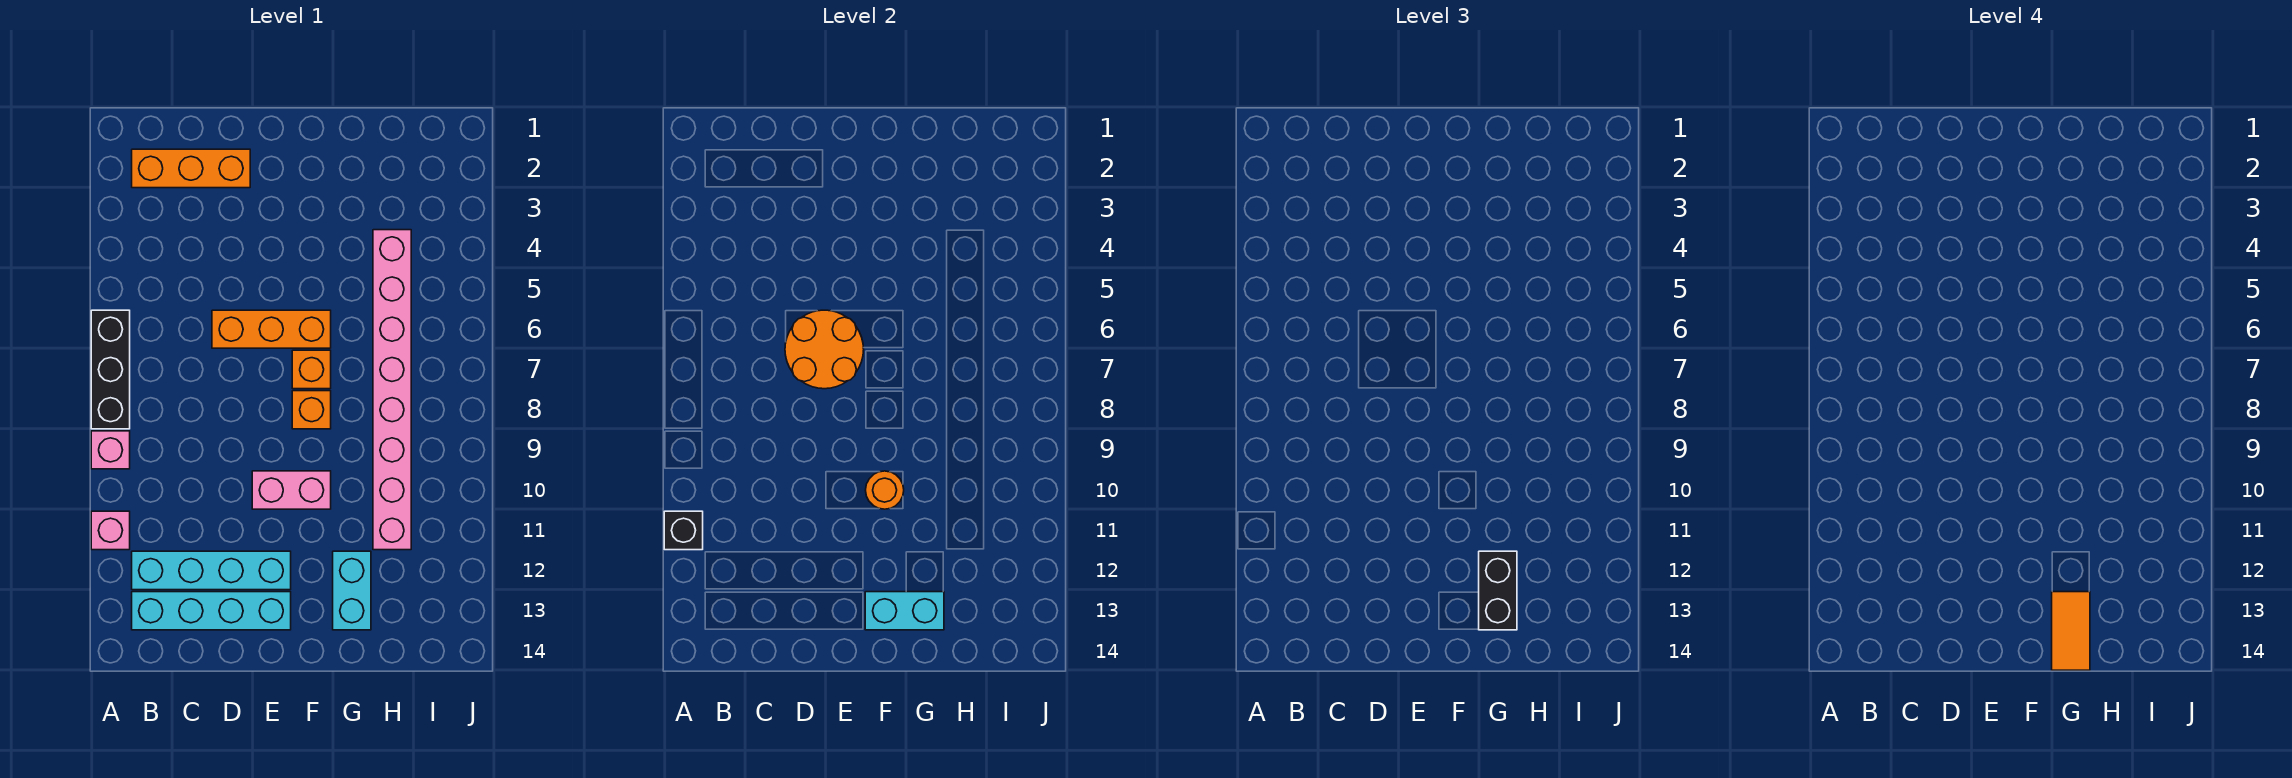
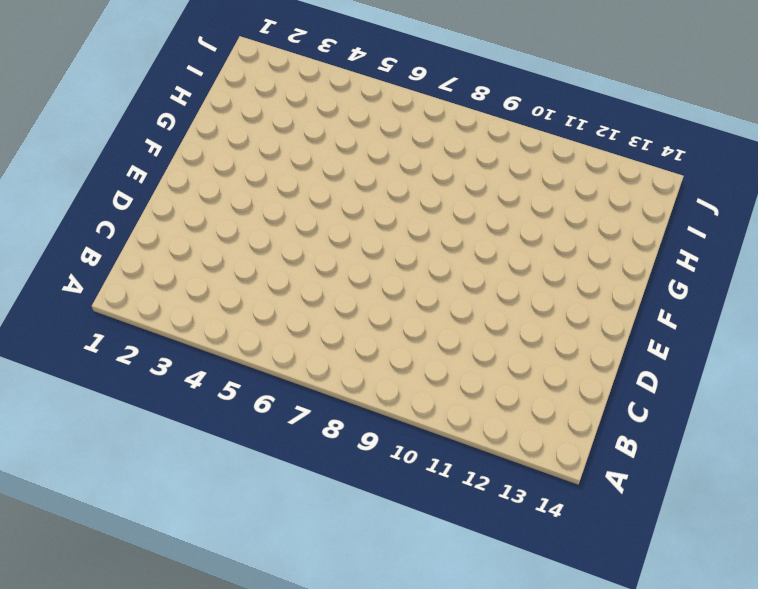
none -> black 1x3 brick [91,310,130,429]
none -> pink 1x1 brick [91,431,130,469]
none -> pink 1x1 brick [91,511,130,550]

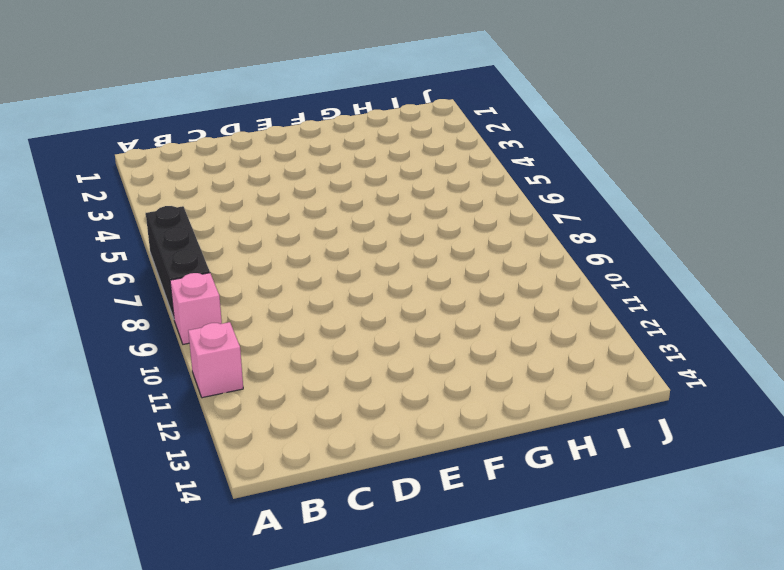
none -> orange 1x3 brick [132,149,250,188]
none -> cyan 1x4 brick [132,551,291,590]
none -> cyan 1x4 brick [132,592,291,630]

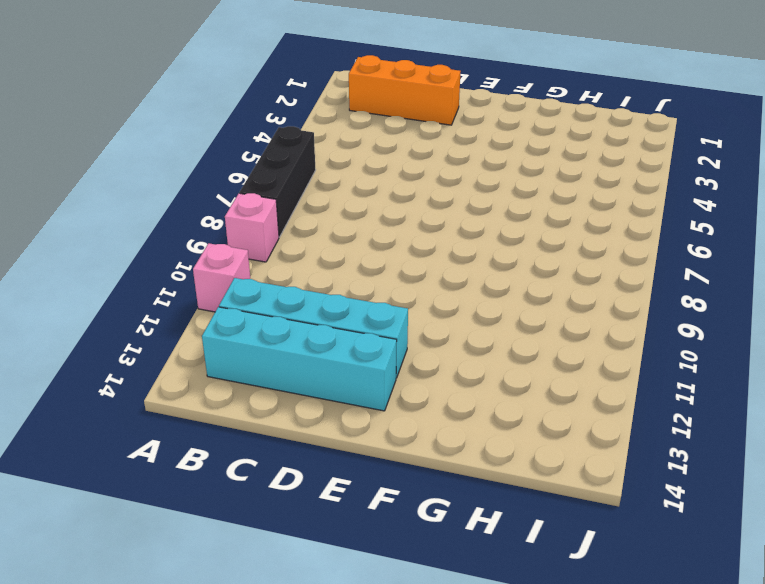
none -> orange 1x3 brick [212,310,331,348]
none -> pink 1x2 brick [252,471,331,509]
none -> orange 1x1 brick [292,350,331,389]

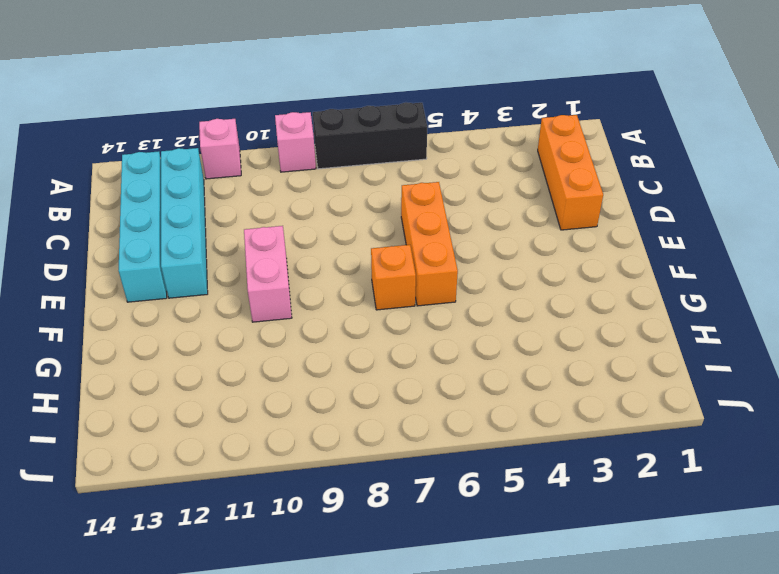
none -> orange 1x1 brick [292,391,331,429]
none -> cyan 1x2 brick [333,551,371,630]
none -> pink 1x8 brick [373,230,411,550]

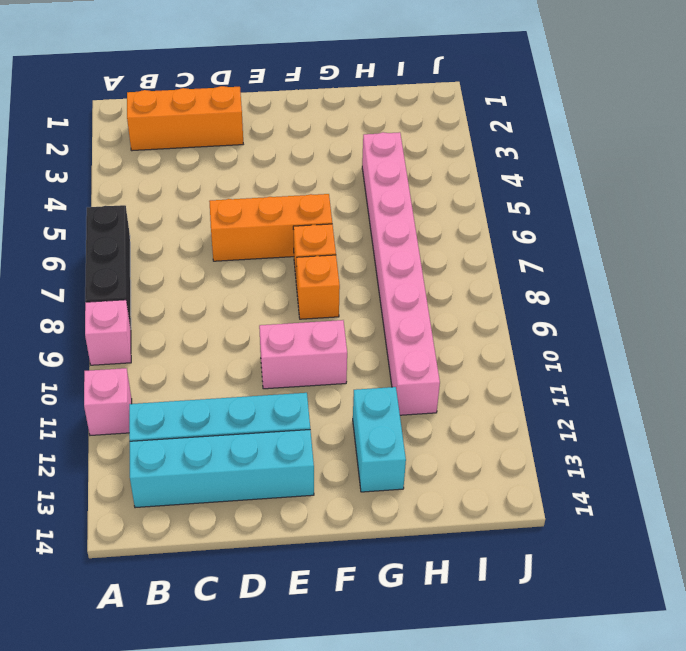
none -> black 1x1 brick [664,511,703,550]
none -> orange 2x2 round brick [785,310,864,389]
none -> orange 1x1 round brick [866,471,904,509]

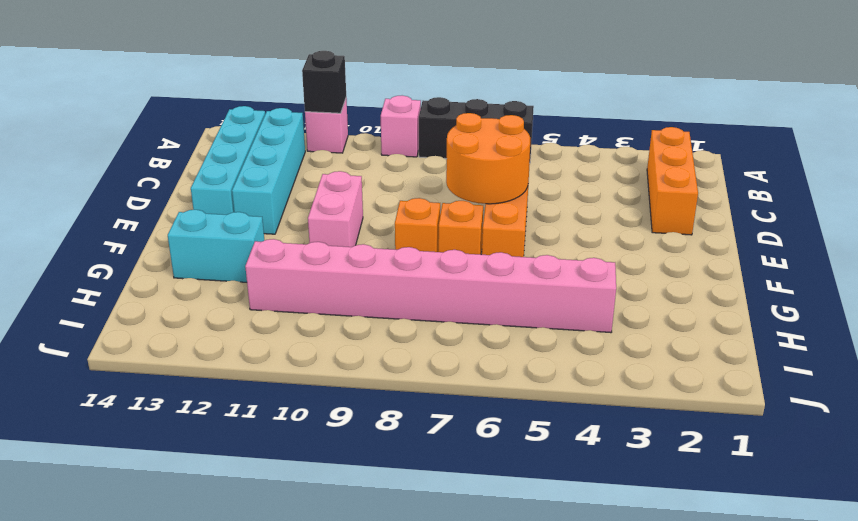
none -> orange 1x1 round brick [866,471,904,509]
none -> cyan 1x2 brick [865,592,944,630]
none -> black 1x2 brick [1479,551,1517,630]

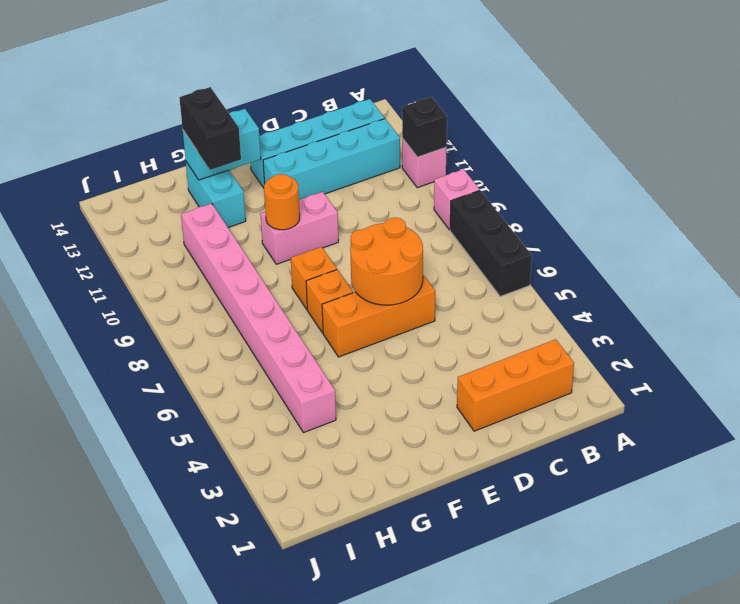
none -> orange 1x2 tile [2052,592,2090,670]

